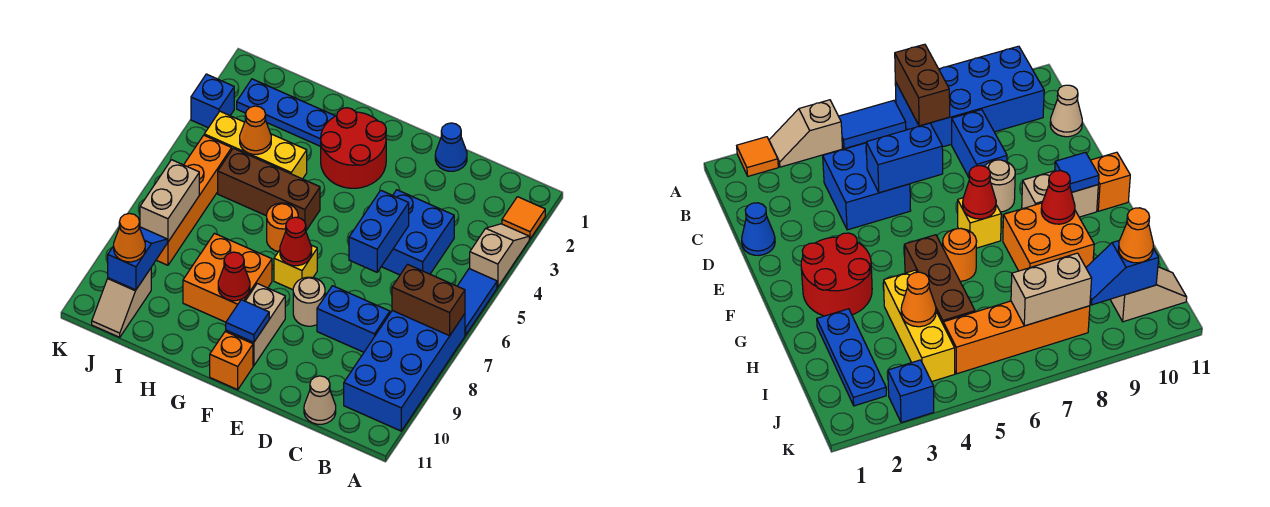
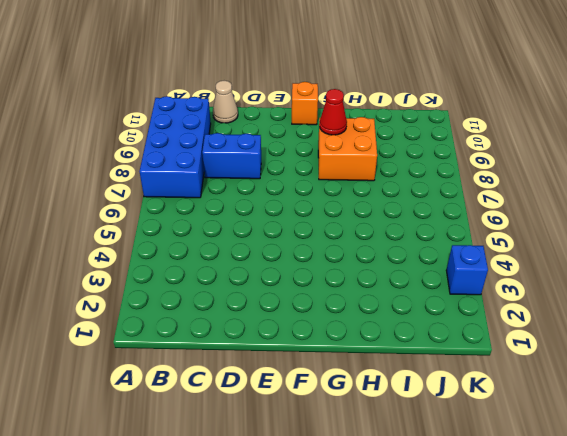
none -> orange 1x1 tile [502,197,545,239]
none -> tan 1x2 slope [470,224,529,287]
none -> blue 1x2 tile [458,269,497,335]
none -> blue 2x2 brick [381,190,454,275]

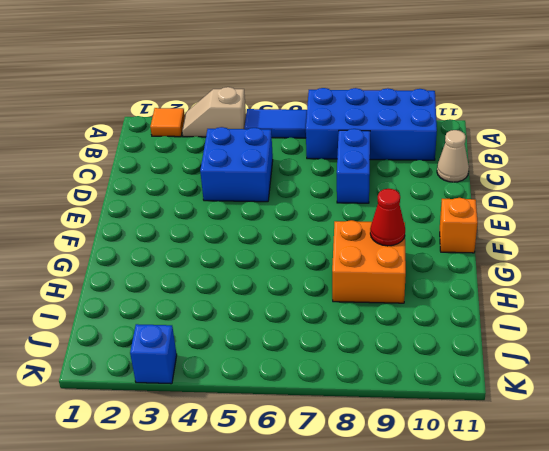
none -> blue 1x1 cone [435,123,467,171]
none -> tan 1x1 round brick [293,277,325,326]
none -> red 2x2 round brick [321,108,386,188]
none -> yellow 1x1 brick [274,245,317,290]

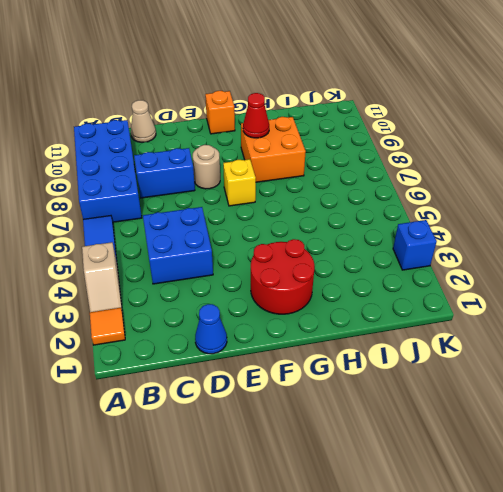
none -> tan 1x2 brick [226,284,285,366]
none -> brown 1x3 brick [218,148,320,230]
none -> orange 1x1 round brick [267,203,298,252]
none -> blue 1x3 plate [237,79,335,146]

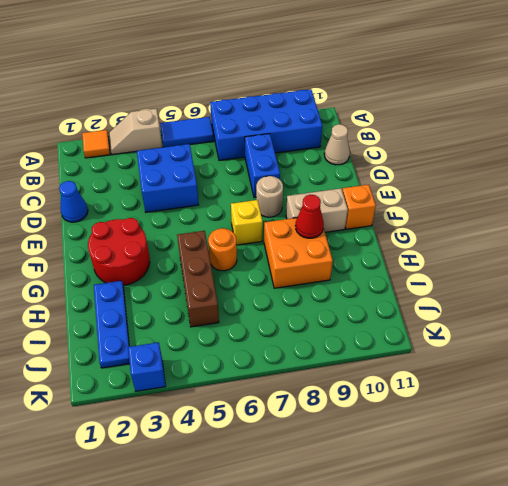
none -> yellow 1x3 brick [204,111,307,179]
none -> orange 1x4 brick [156,135,232,265]
none -> tan 1x2 slope [92,268,151,337]
none -> brown 1x2 brick [392,264,465,336]

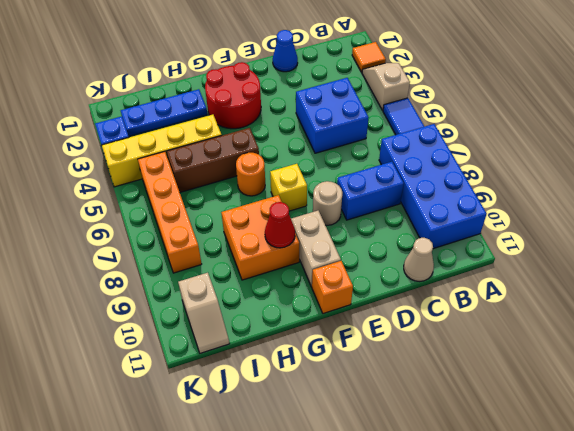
yellow 1x4 brick [102,115,222,187] -> yellow 1x3 brick [204,111,307,179]
none -> brown 1x2 brick [392,264,465,336]
none -> blue 1x2 brick [349,190,409,272]
none -> red 1x1 cone [280,217,312,266]
none -> blue 1x1 tile [226,300,269,342]

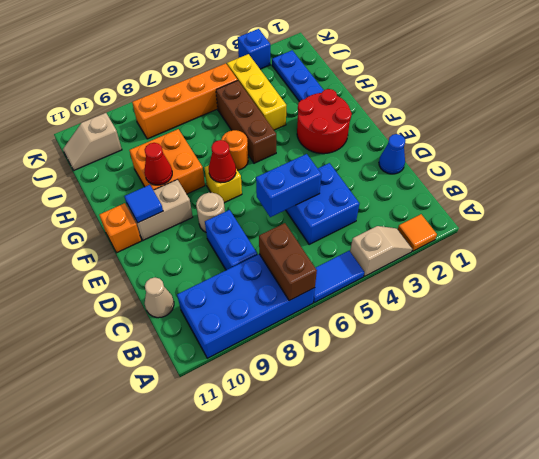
none -> orange 1x1 cone [240,106,271,155]
none -> tan 1x2 brick [140,160,199,242]
none -> blue 1x2 slope [108,227,167,290]
none -> orange 1x1 cone [114,213,145,262]

